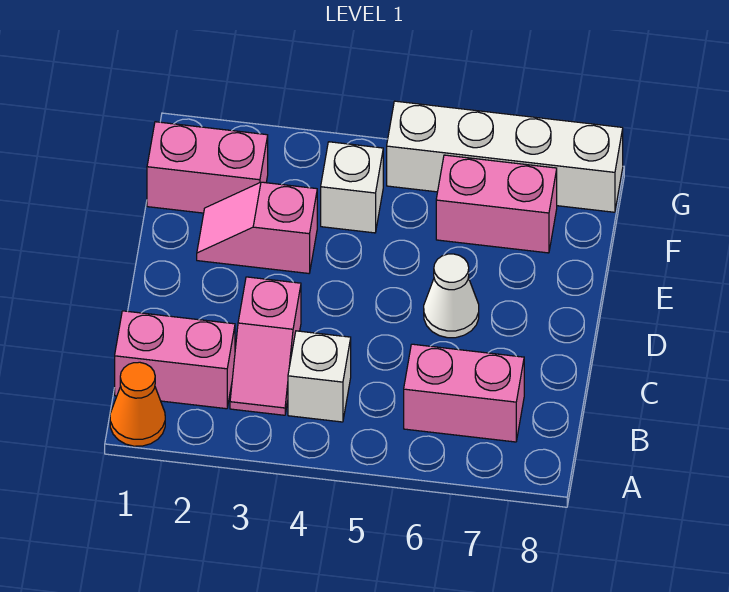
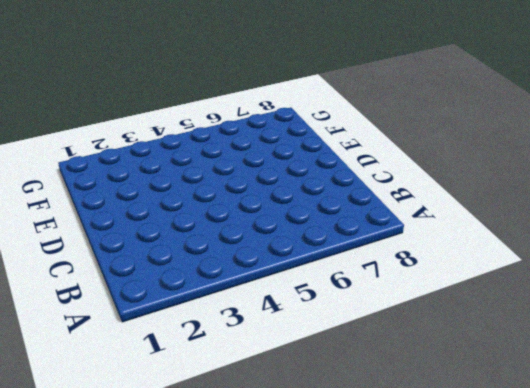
none -> orange 1x1 cone [110,362,165,446]
none -> pink 1x2 brick [115,311,235,409]

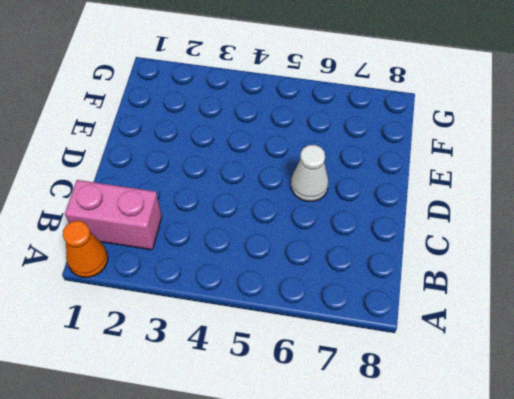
none -> pink 1x2 slope [230,277,301,415]
none -> white 1x1 brick [288,331,351,422]

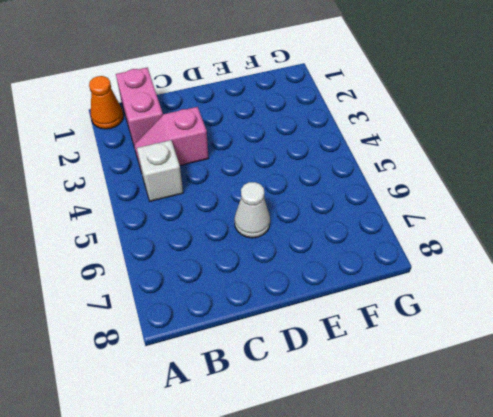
none -> pink 1x2 brick [404,344,524,442]
none -> pink 1x2 slope [197,182,317,273]

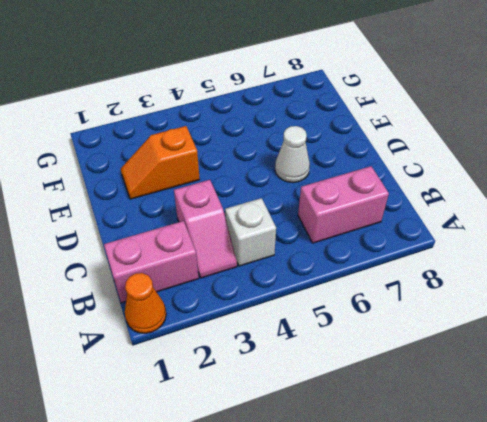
orange 1x2 slope [121,126,200,199] -> pink 1x2 slope [197,182,317,273]
none -> pink 1x2 brick [147,122,268,213]
none -> white 1x1 brick [321,142,383,233]

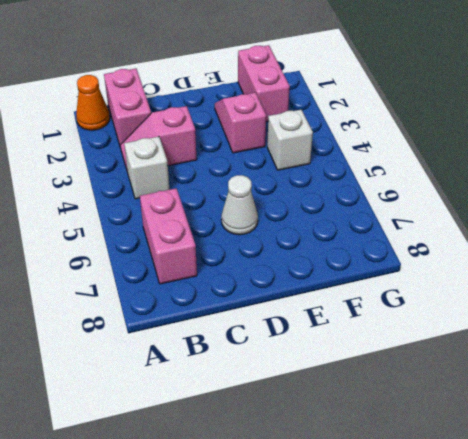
none -> pink 1x2 brick [436,155,557,253]
none -> white 1x4 brick [387,101,623,212]

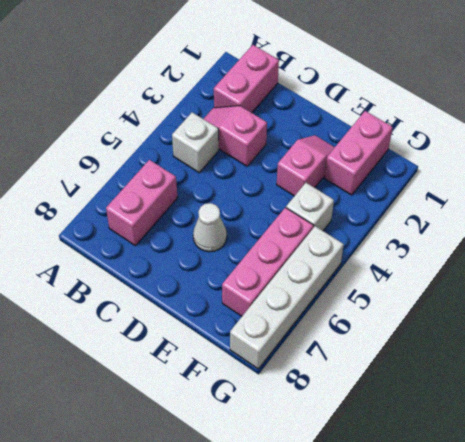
pink 1x3 brick [222,207,313,316] -> pink 1x2 brick [436,155,557,253]
none -> orange 1x1 cone [110,362,165,446]

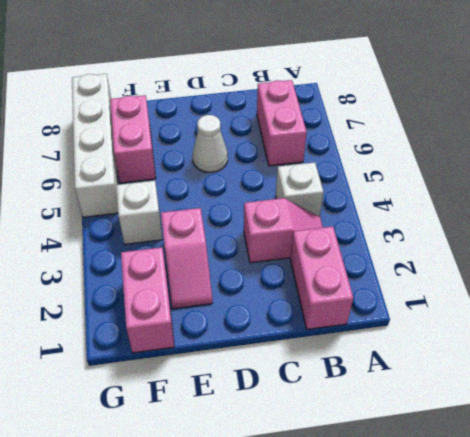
none -> orange 1x1 cone [110,362,165,446]

